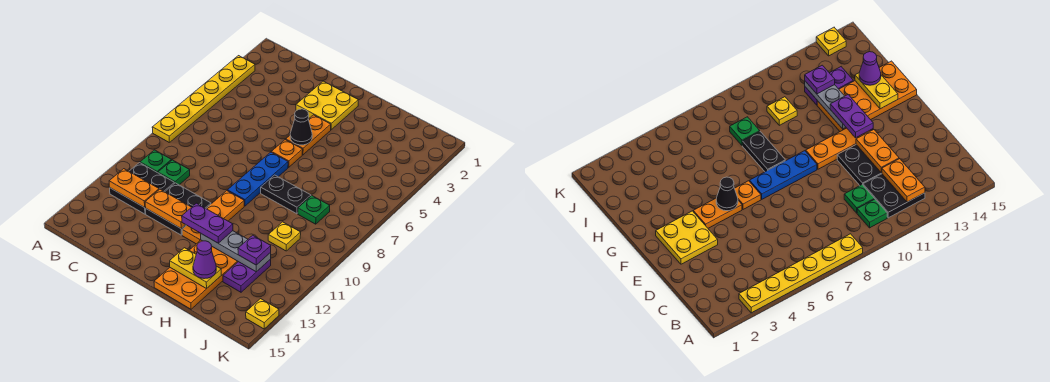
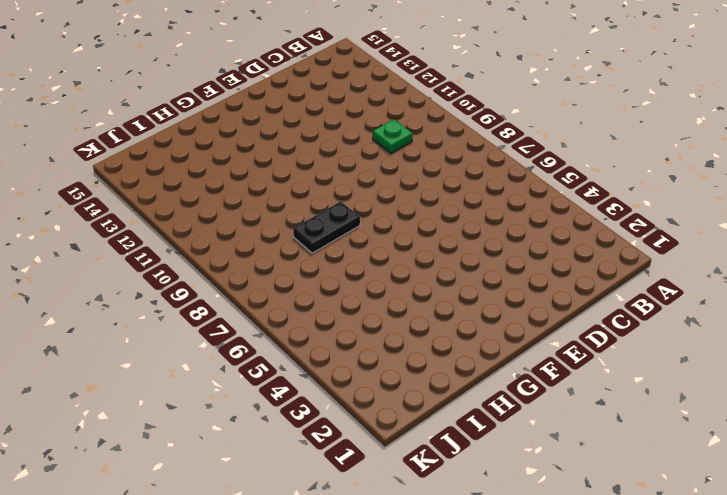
none -> yellow 1x6 plate [152,56,255,142]
none -> green 1x1 plate [140,150,172,173]
none -> black 2x2 plate [110,163,175,214]

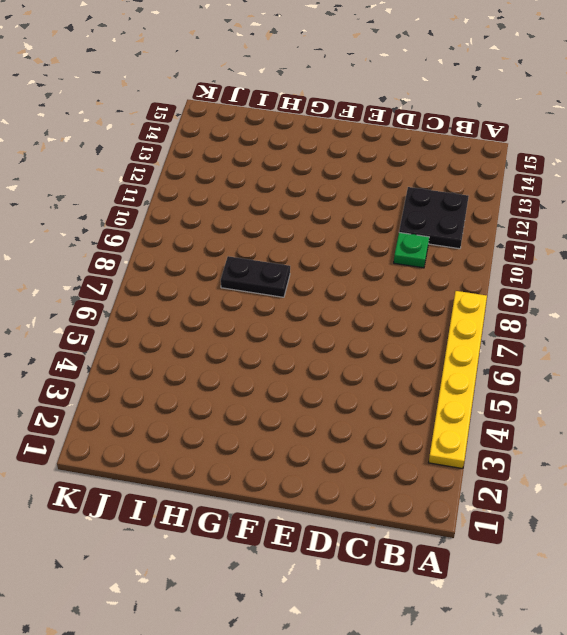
none -> green 1x1 plate [140,150,172,173]
none -> black 2x2 plate [146,183,211,235]
none -> yellow 2x2 plate [296,81,358,130]

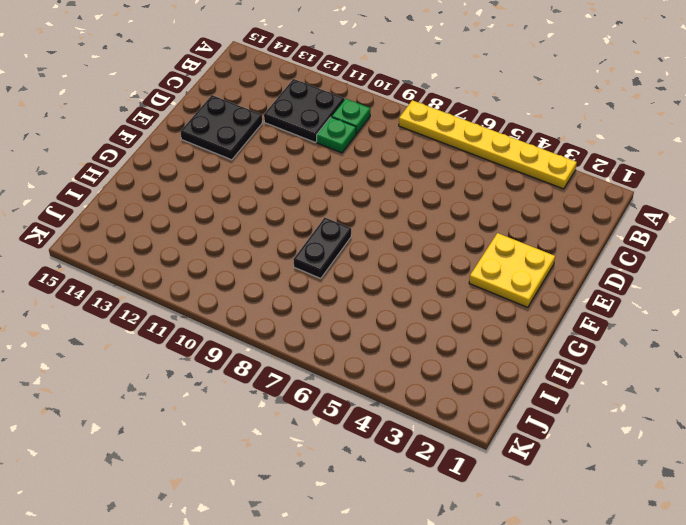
black 2x2 plate [180,95,262,160] -> black 2x2 plate moved to [146,183,211,235]
none -> orange 1x2 plate [286,115,331,155]
none -> orange 1x1 plate [271,140,303,167]
none -> blue 1x3 plate [228,152,288,206]

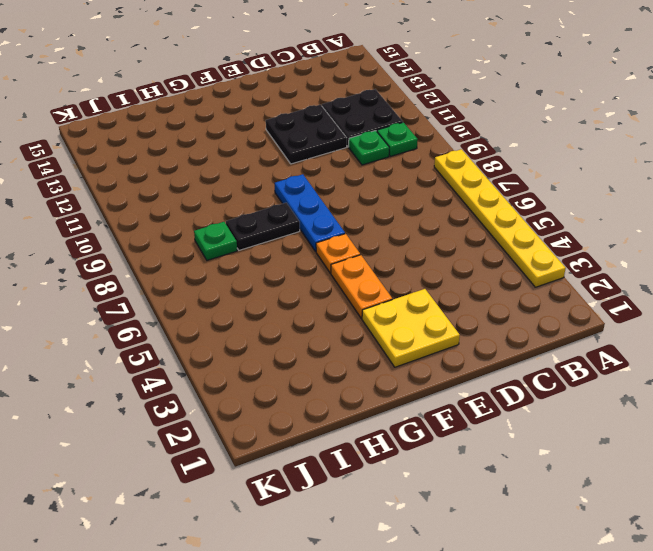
none -> orange 1x3 plate [182,191,244,244]
none -> orange 2x4 plate [154,240,238,309]
none -> yellow 1x1 plate [268,222,301,251]

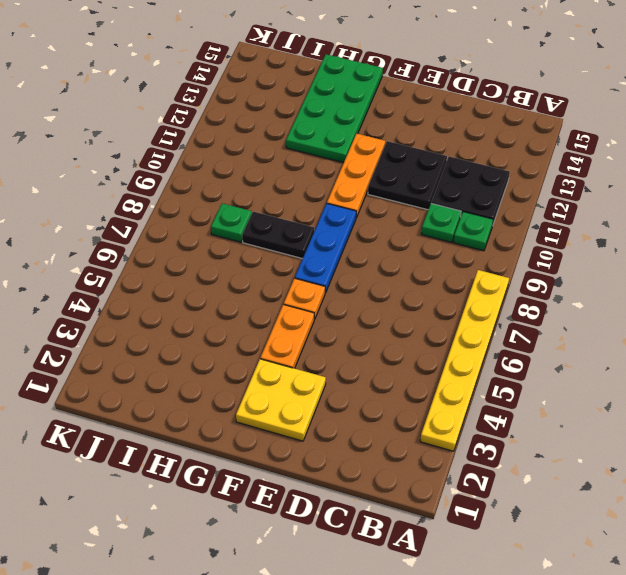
green 2x4 plate [286,54,383,163] -> orange 2x4 plate [154,240,238,309]
none -> yellow 1x1 plate [268,222,301,251]
none -> purple 1x2 plate [223,259,271,292]
none -> yellow 1x1 plate [246,299,279,329]

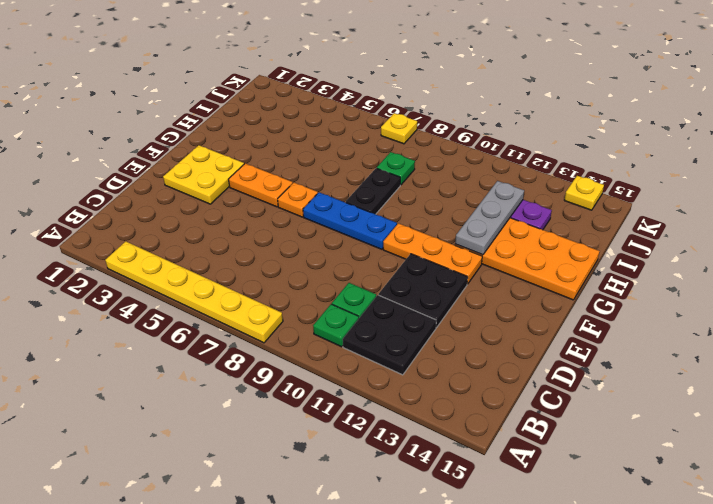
yellow 1x1 plate [381,113,417,144] -> yellow 1x1 plate moved to [268,222,301,251]
none -> orange 1x2 plate [109,169,159,208]
none -> orange 1x2 plate [145,189,191,229]
none -> black 1x1 cone [290,109,312,145]

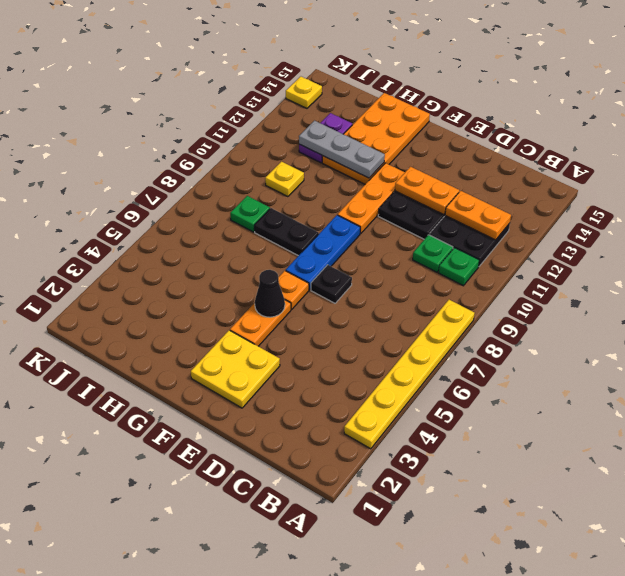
black 1x1 plate [311,265,352,303] -> none
none -> yellow 1x2 plate [170,248,221,289]
none -> purple 1x2 plate [182,203,233,243]
none -> purple 1x1 cone [193,241,216,279]

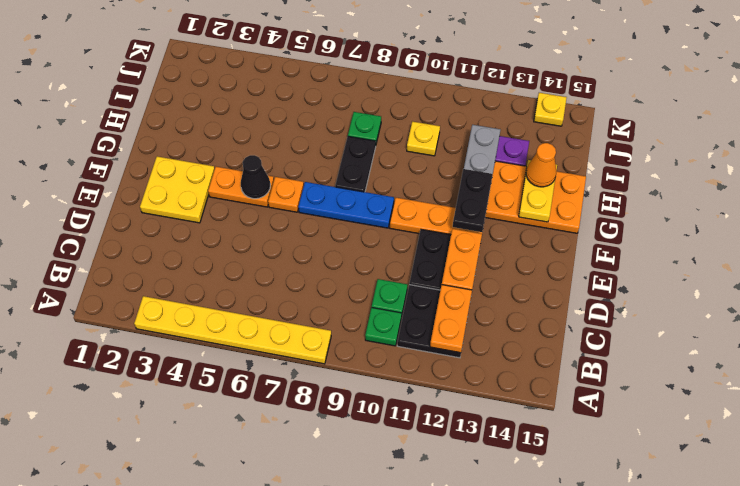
black 1x2 plate [453,169,493,232] -> purple 1x2 plate [182,203,233,243]
orange 1x1 cone [526,143,556,187] -> purple 1x1 cone [193,241,216,279]
none -> purple 1x1 plate [238,235,271,265]

